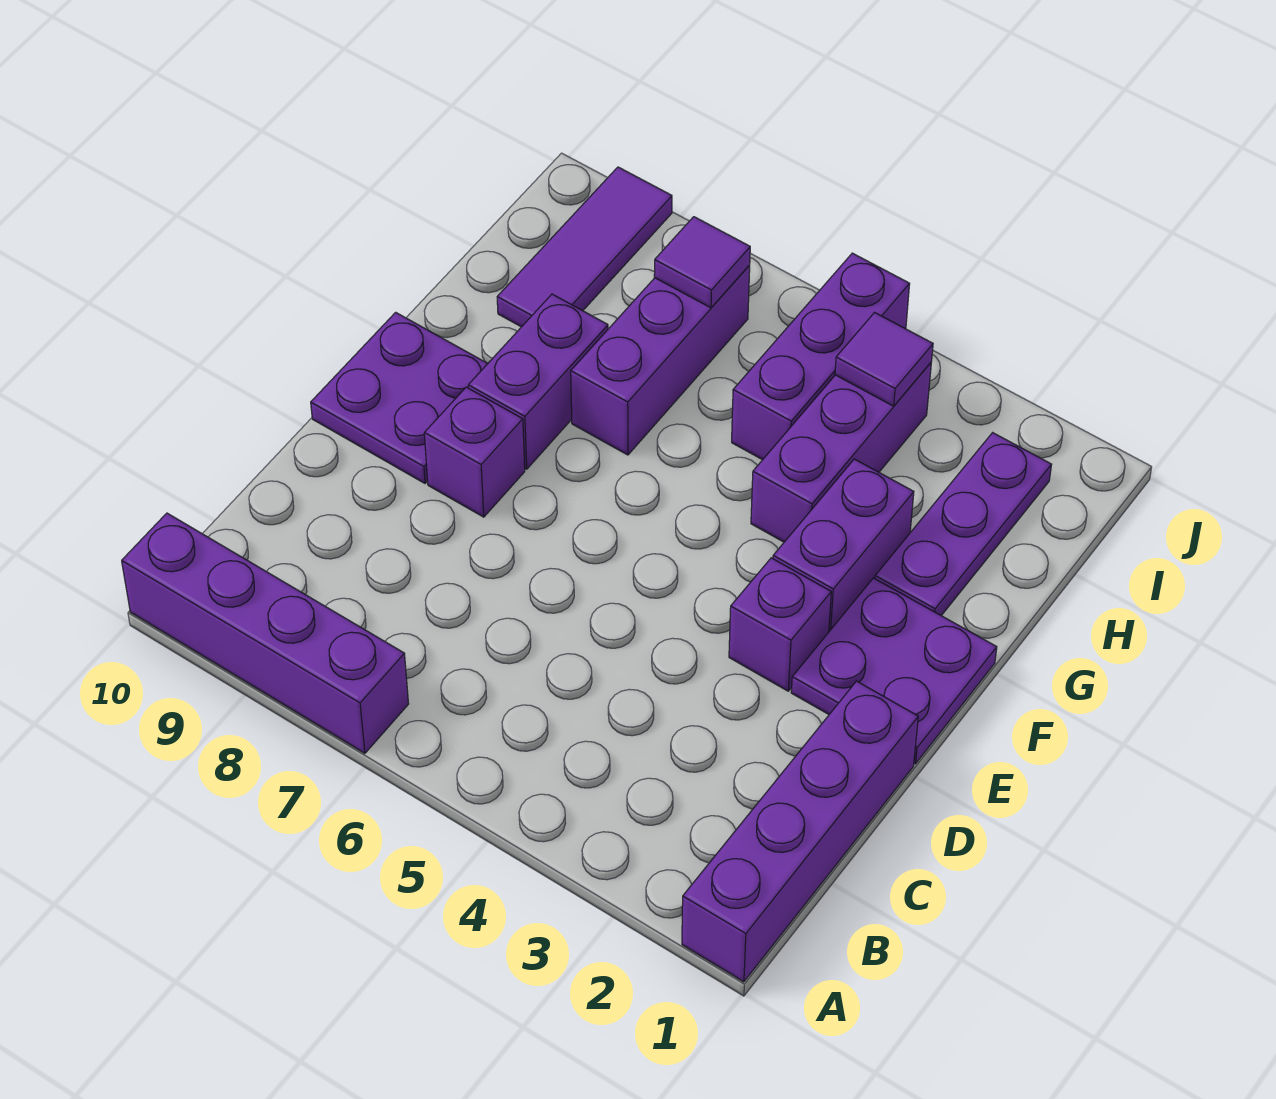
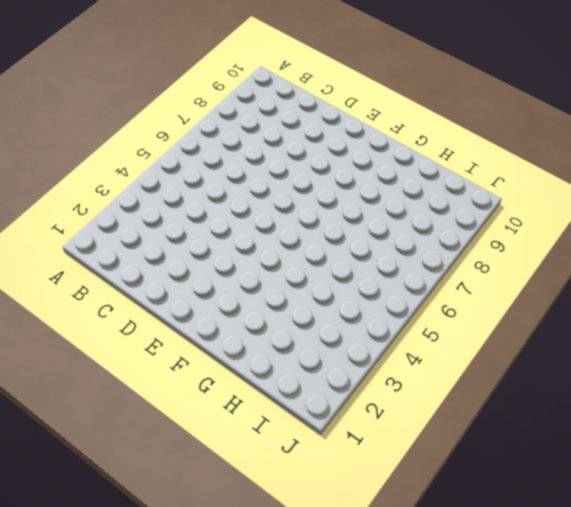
none -> purple 1x4 brick [682,681,918,982]
none -> purple 1x4 brick [122,513,409,753]
none -> purple 2x2 plate [791,578,997,764]

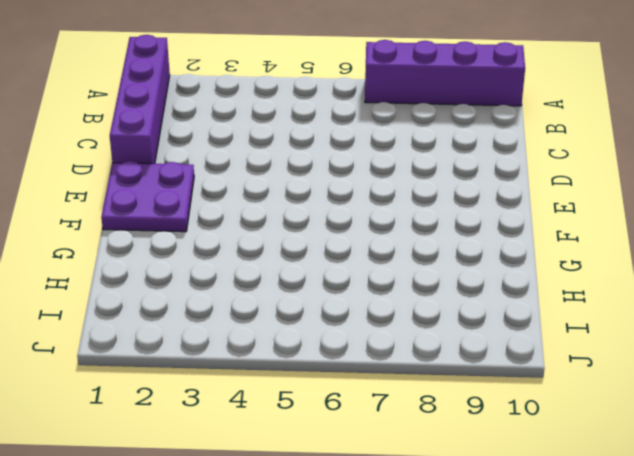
none -> purple 1x1 brick [729,558,831,691]
none -> purple 1x1 brick [424,387,525,517]
none -> purple 2x2 plate [311,312,488,483]

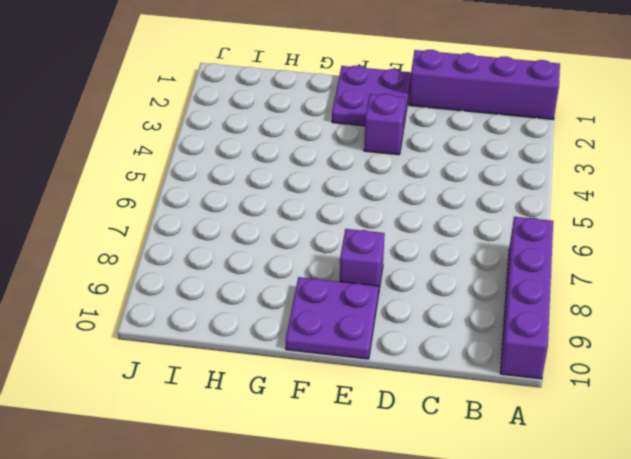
none -> purple 1x2 brick [773,459,914,631]
none -> purple 1x2 brick [468,294,608,469]
none -> purple 1x3 plate [875,433,1052,616]

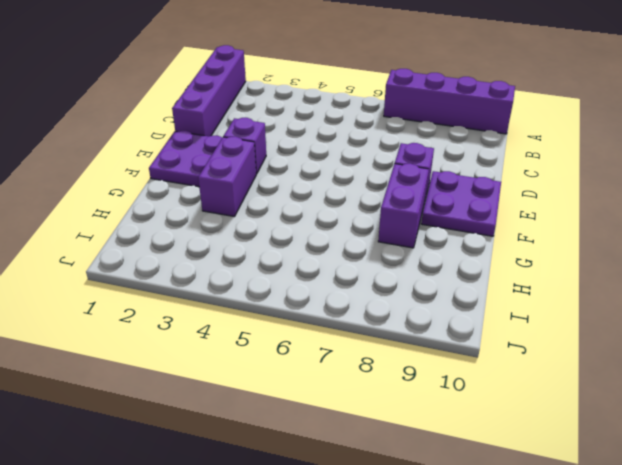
none -> purple 1x3 plate [875,433,1052,616]
none -> purple 1x3 brick [751,363,931,542]
none -> purple 1x3 brick [571,265,750,455]

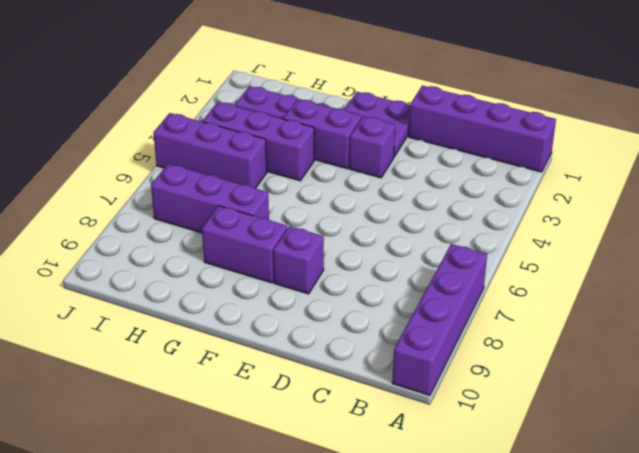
none -> purple 2x2 plate [311,312,488,483]
none -> purple 1x3 tile [497,167,672,327]
none -> purple 1x1 tile [835,313,933,406]

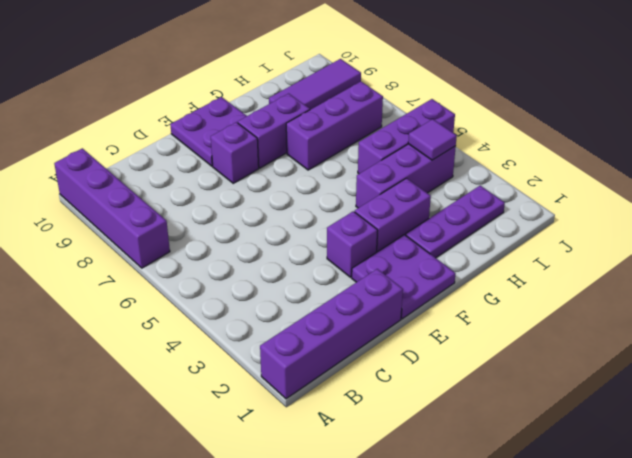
none -> purple 1x1 tile [654,217,750,308]

